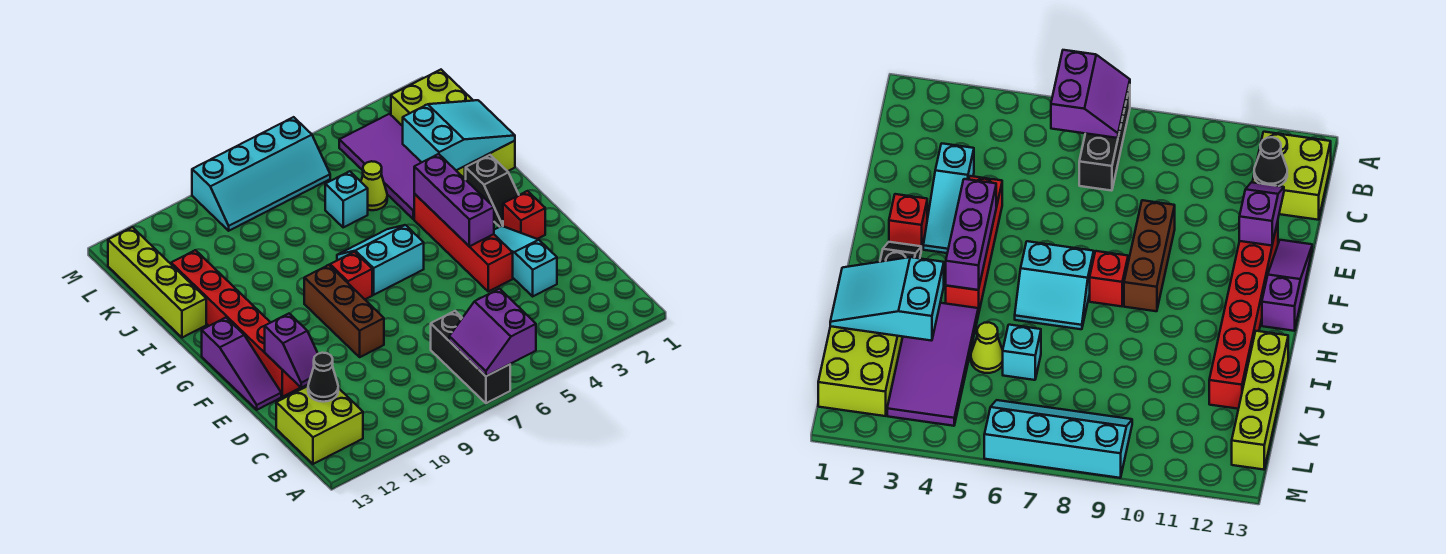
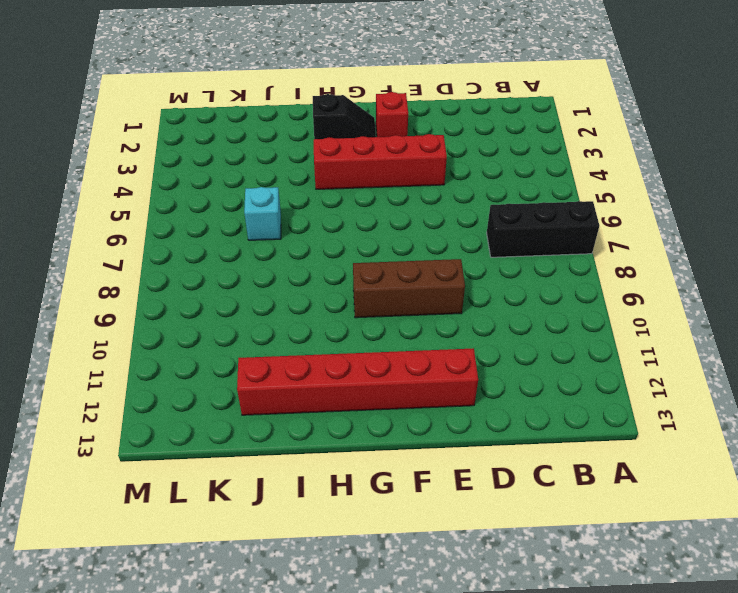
none -> lime 2x2 brick [276,386,363,464]
none -> cyan 1x3 slope [494,226,557,296]
none -> purple 1x3 slope [202,318,281,410]

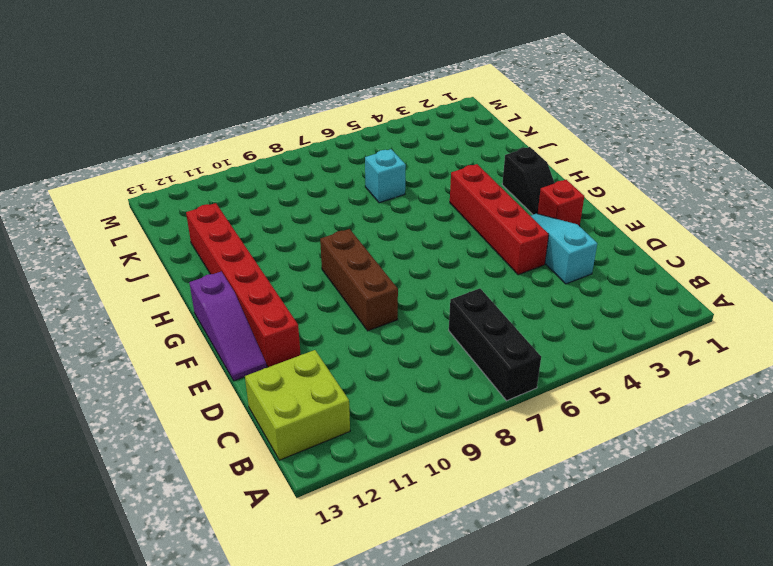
none -> cyan 2x2 slope [337,225,424,295]
none -> red 1x1 brick [330,252,372,299]
none -> lime 2x4 brick [391,70,515,180]

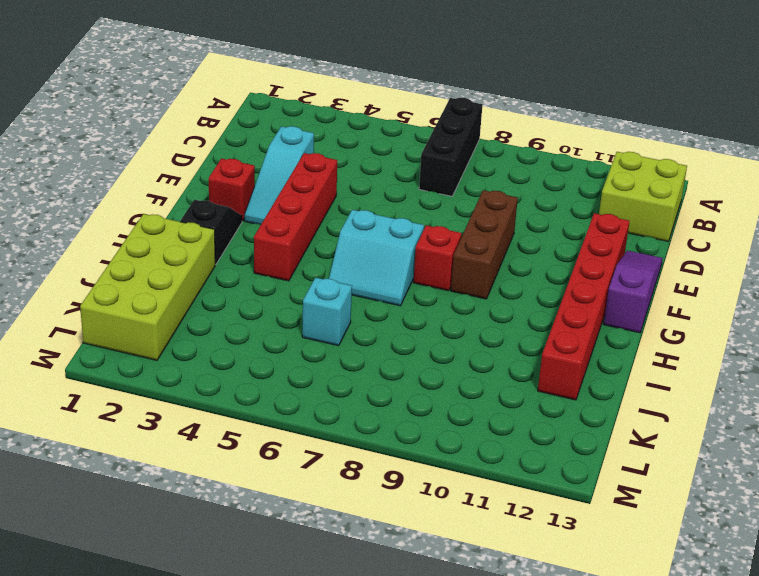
none -> purple 2x4 tile [339,114,421,219]
none -> lime 1x4 brick [108,227,206,338]
none -> lime 1x1 cone [361,161,387,210]

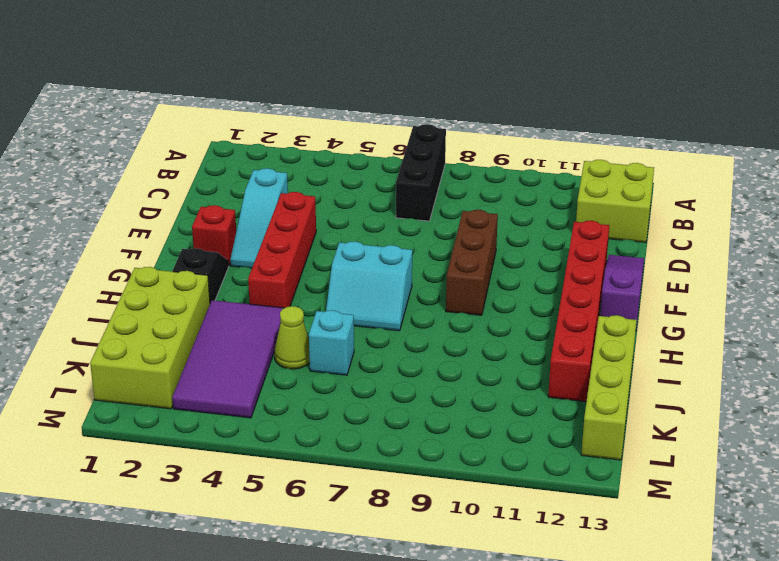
none -> red 1x1 brick [330,252,372,299]
none -> cyan 2x4 slope [192,117,330,231]
none -> purple 2x2 slope [449,289,536,376]

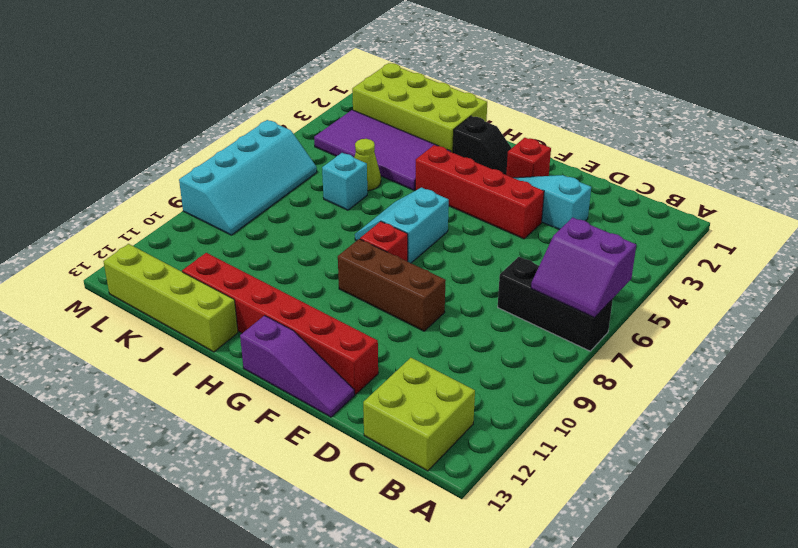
none -> black 1x1 cone [308,353,338,402]
none -> purple 1x2 slope [265,314,318,388]
none -> purple 1x3 brick [414,154,494,246]

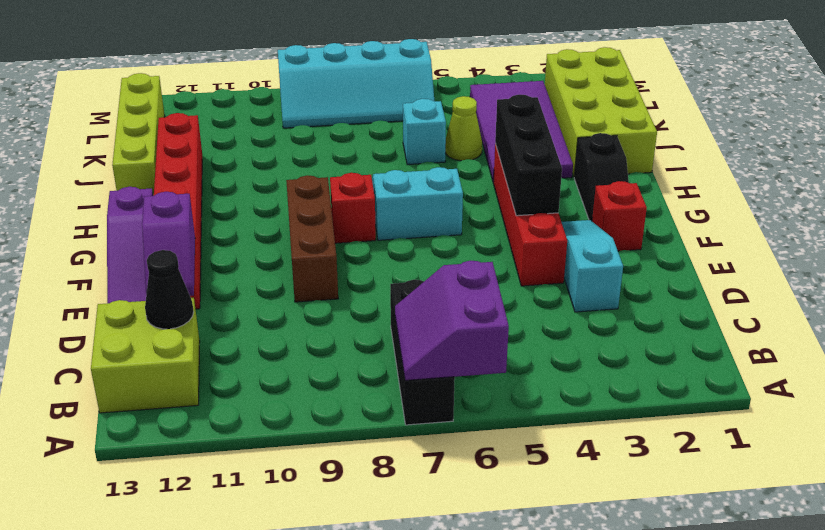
black 1x3 brick [495,95,562,216] -> purple 1x3 brick [414,154,494,246]
none -> cyan 2x3 slope [403,100,515,170]

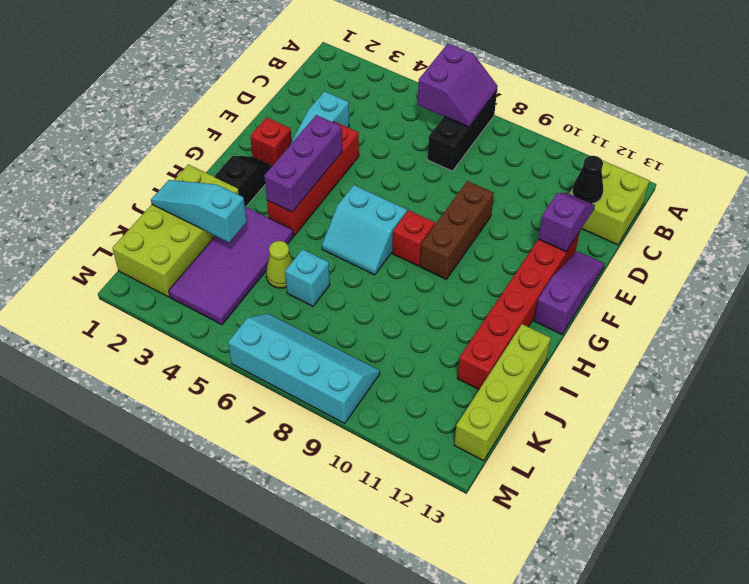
cyan 1x3 slope [151,180,247,242] -> cyan 2x3 slope [403,100,515,170]

